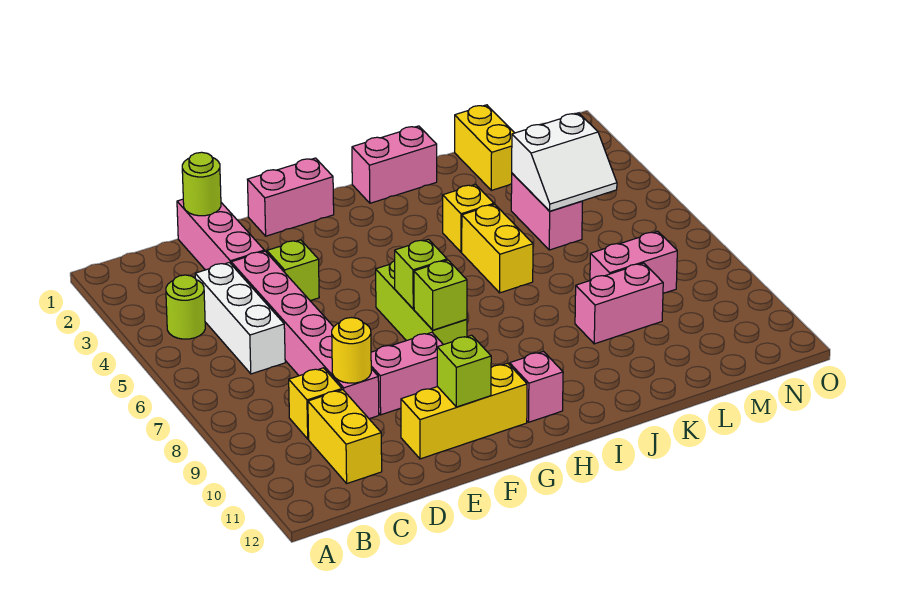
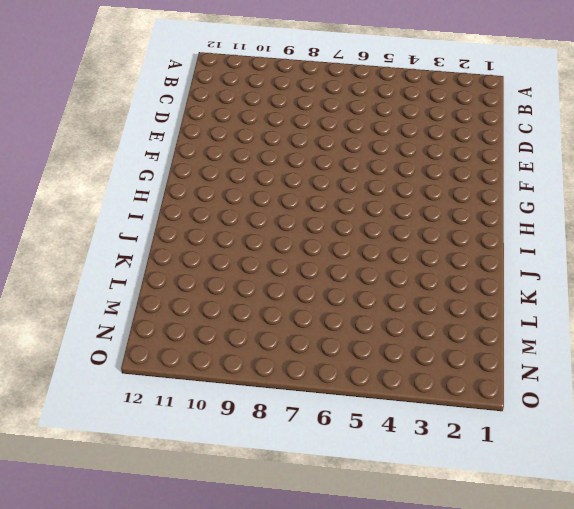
none -> lime 1x1 round brick [166,275,205,339]
none -> white 1x3 brick [195,262,285,374]
none -> yellow 1x1 brick [289,368,342,439]

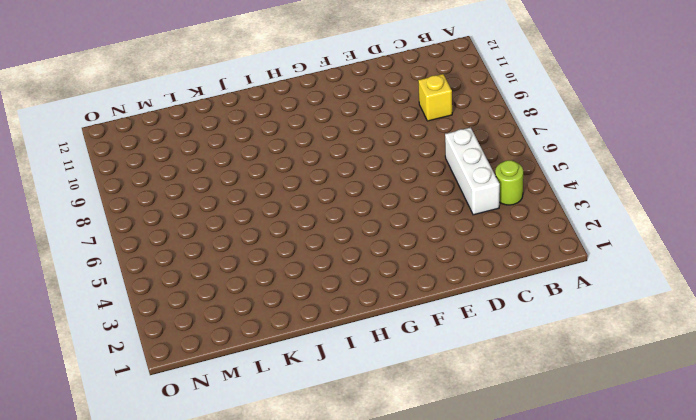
none -> yellow 1x2 brick [308,390,382,483]
none -> pink 1x3 brick [177,199,264,270]
none -> pink 1x6 brick [231,251,379,419]

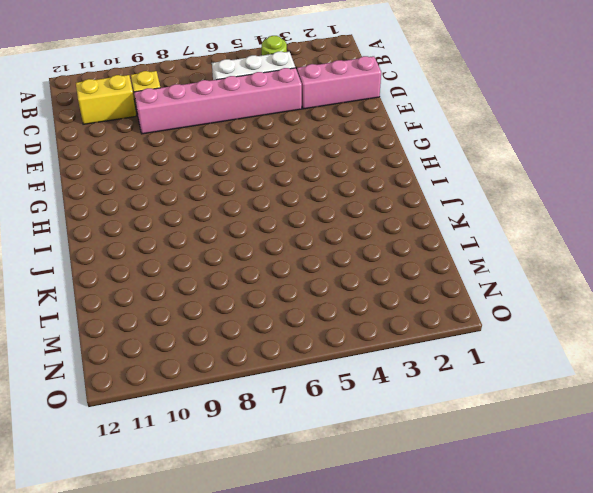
none -> lime 1x1 brick [267,240,319,301]
none -> pink 1x2 brick [371,332,443,415]
none -> yellow 1x3 brick [401,363,527,459]

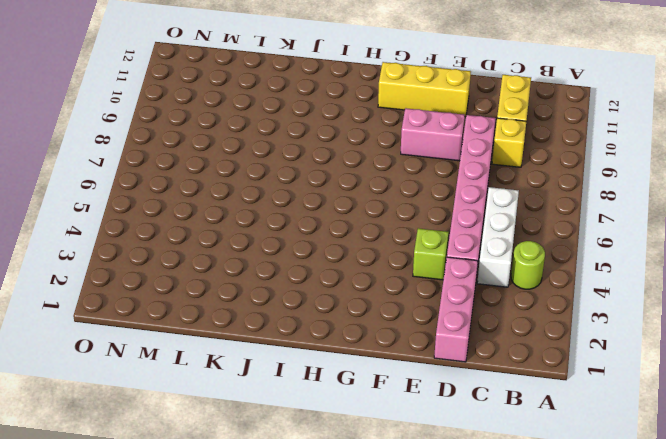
none -> pink 1x2 brick [247,158,334,236]
none -> lime 1x3 brick [376,261,467,345]
none -> pink 1x1 brick [510,351,563,422]

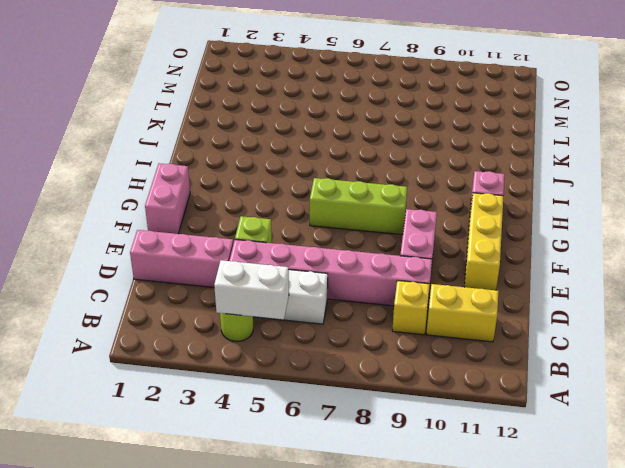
white 1x2 brick [214,260,289,320] -> none
none -> pink 1x2 brick [352,126,437,203]
none -> yellow 1x1 brick [443,185,494,252]
none -> yellow 1x2 brick [462,204,533,293]

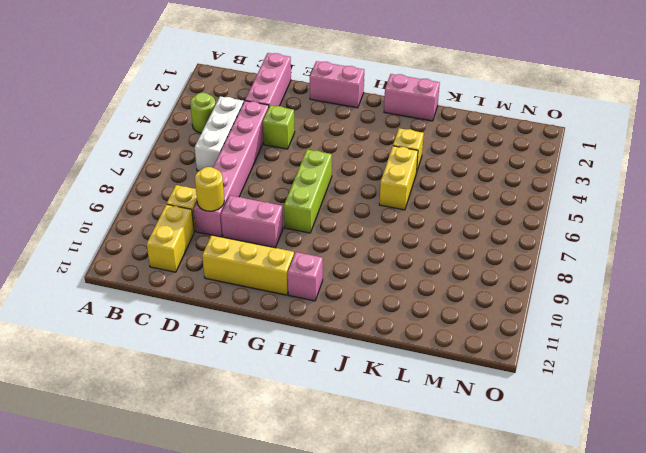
none -> pink 1x2 brick [575,263,663,344]
none -> yellow 1x2 brick [455,105,514,190]
none -> pink 1x2 brick [511,173,582,250]

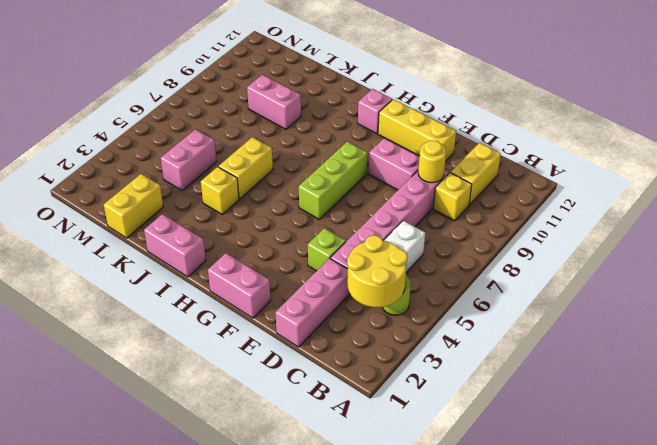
yellow 2x2 round brick [347,235,408,307] -> none
none -> pink 1x2 brick [590,231,677,293]
none -> lime 1x1 round brick [182,152,221,216]
none -> lime 1x1 brick [437,335,491,407]

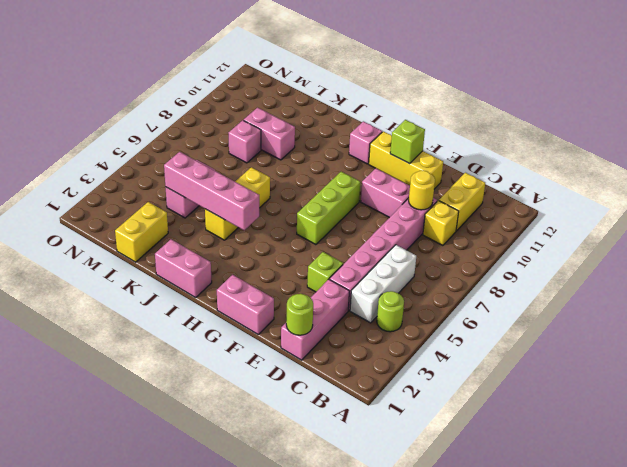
pink 1x4 brick [164,152,259,230] -> white 2x2 slope [512,113,617,211]
pink 1x1 brick [229,120,261,163] -> pink 1x2 brick [590,231,677,293]
none -> lime 1x1 brick [395,239,447,309]
none -> lime 1x1 brick [414,260,467,330]

